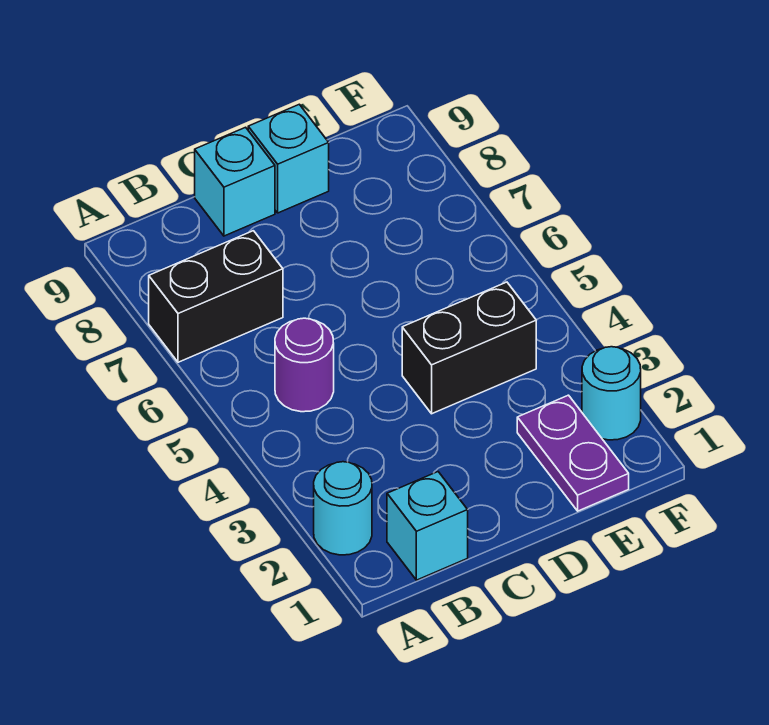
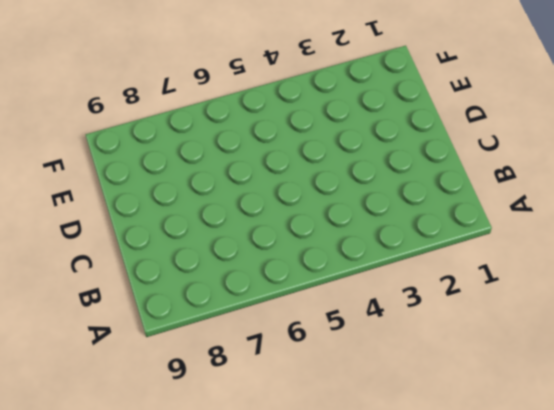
none -> cyan 1x1 round brick [314,462,372,555]
none -> black 1x2 brick [149,231,283,362]

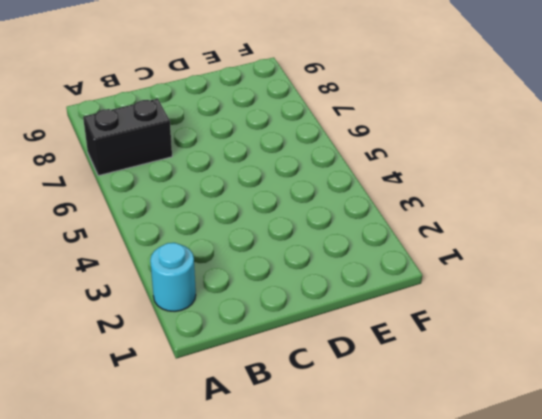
none -> cyan 1x1 brick [387,472,468,580]
none -> purple 1x1 round brick [275,318,334,412]

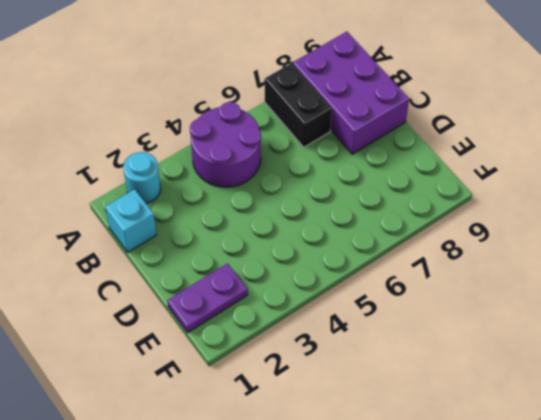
purple 2x2 round brick [190,102,261,187] -> purple 1x1 round brick [275,318,334,412]
purple 2x3 brick [293,32,409,154] -> cyan 1x1 brick [195,127,275,236]
none -> black 1x2 brick [402,282,536,414]
none -> cyan 1x1 brick [248,104,329,213]

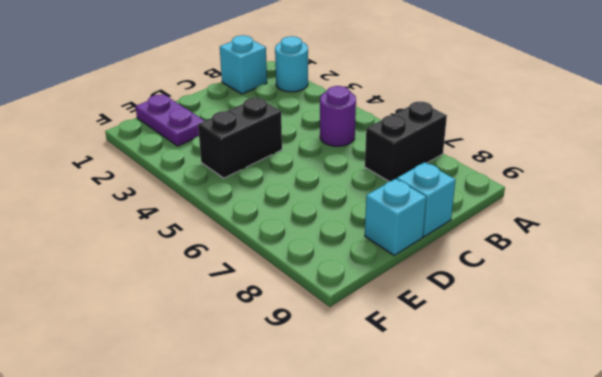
none -> cyan 1x1 round brick [582,347,641,440]

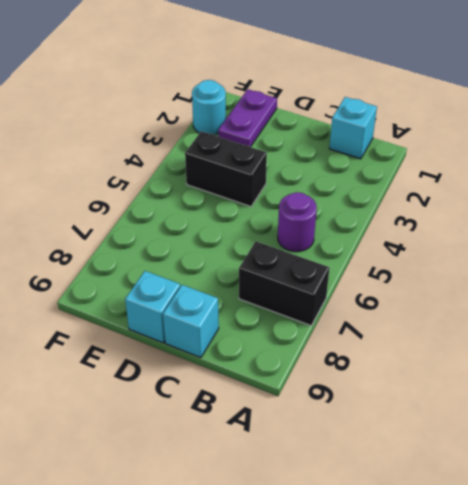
none -> cyan 1x1 round brick [314,462,372,555]

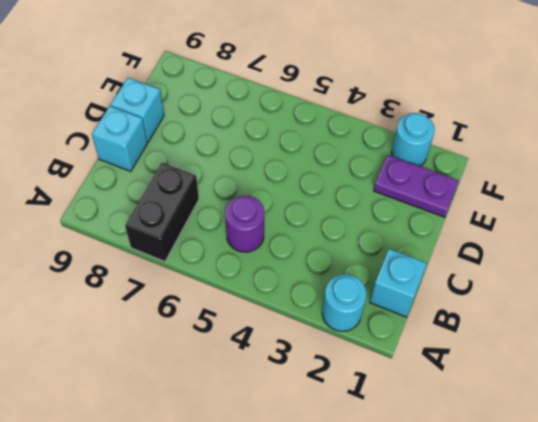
none -> black 1x2 brick [402,282,536,414]

